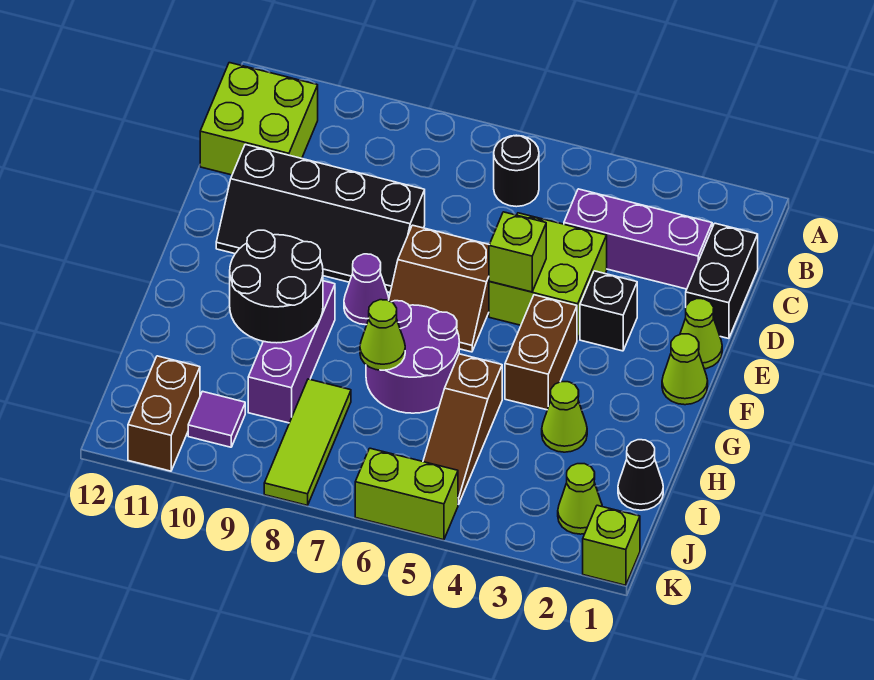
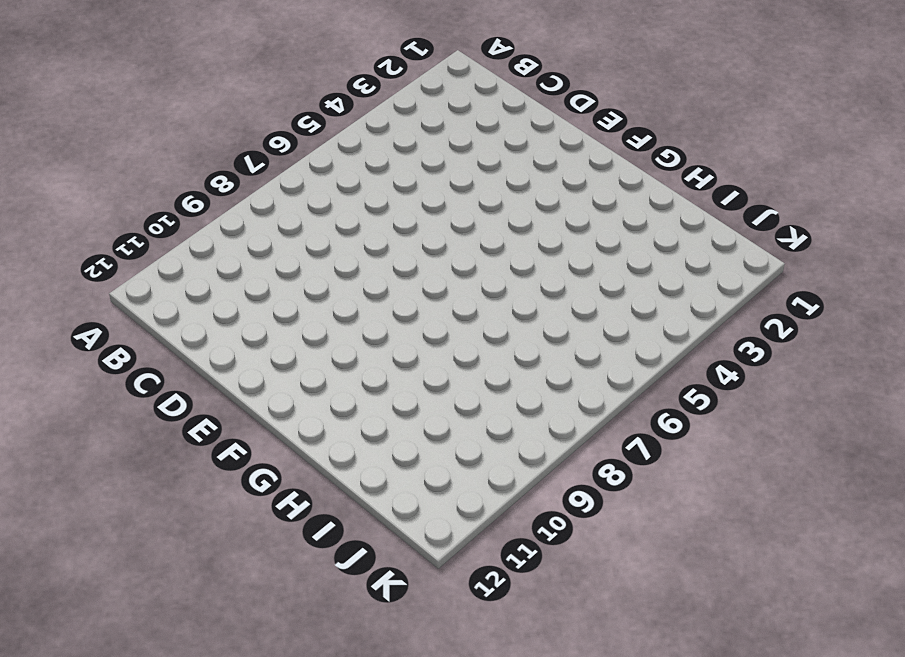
none -> black 1x1 round brick [494,135,539,207]
none -> lime 2x2 brick [200,63,318,175]
none -> black 1x2 brick [686,223,758,339]

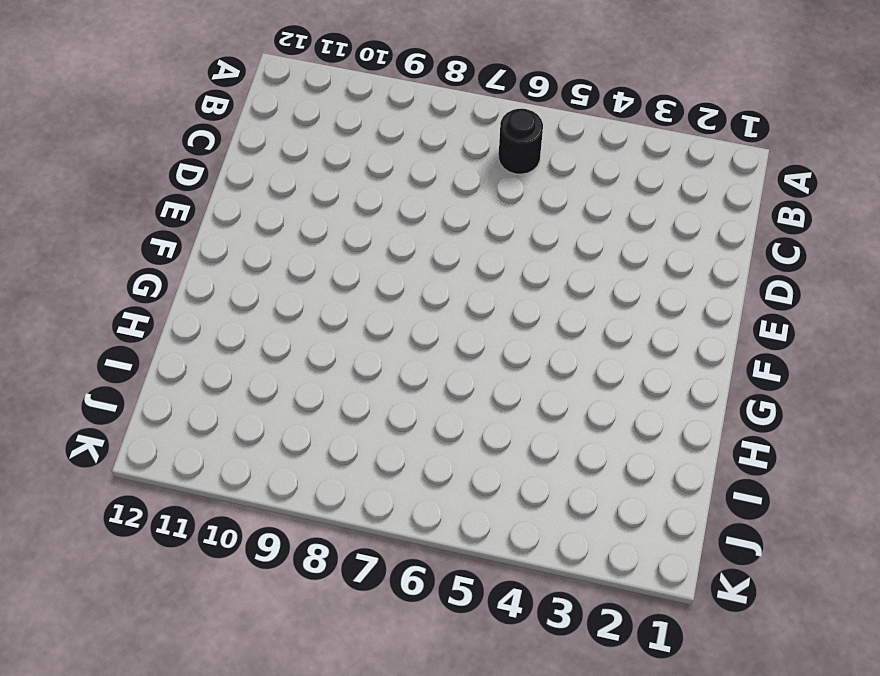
none -> lime 2x2 brick [200,63,318,175]
none -> black 1x2 brick [686,223,758,339]
none -> purple 1x3 brick [564,189,712,289]

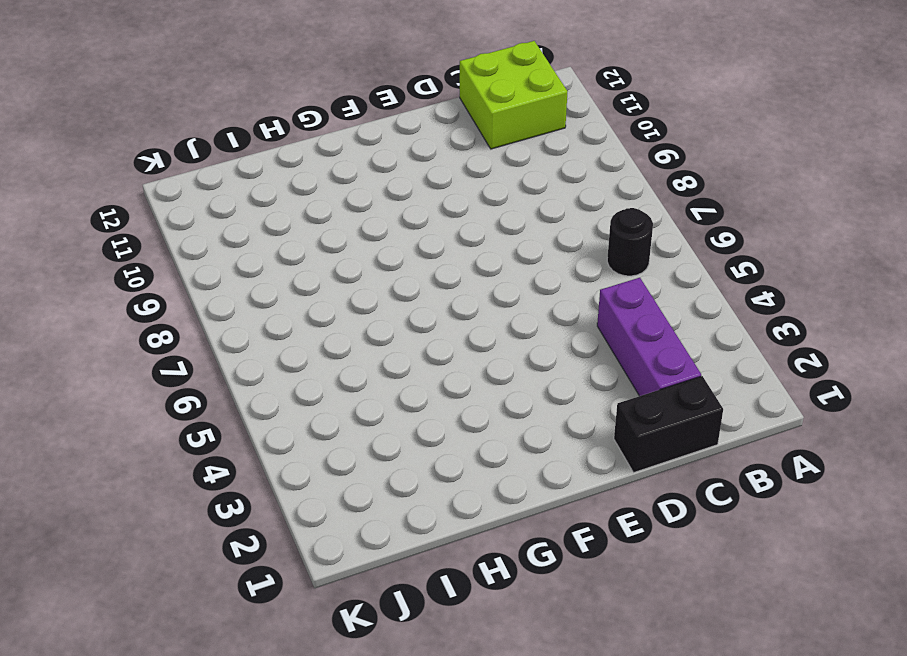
none -> lime 2x2 brick [489,213,607,340]
none -> black 2x4 slope [216,144,425,292]
none -> lime 1x1 cone [680,299,722,369]

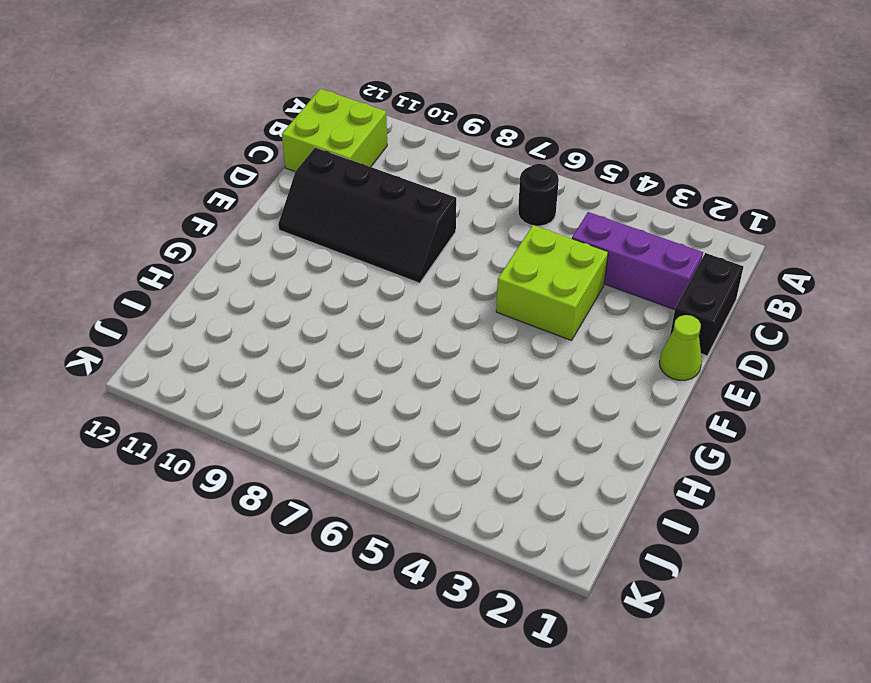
none -> black 1x1 brick [580,271,637,351]
none -> brown 2x2 slope [389,225,489,352]
none -> lime 1x1 cone [662,334,708,405]

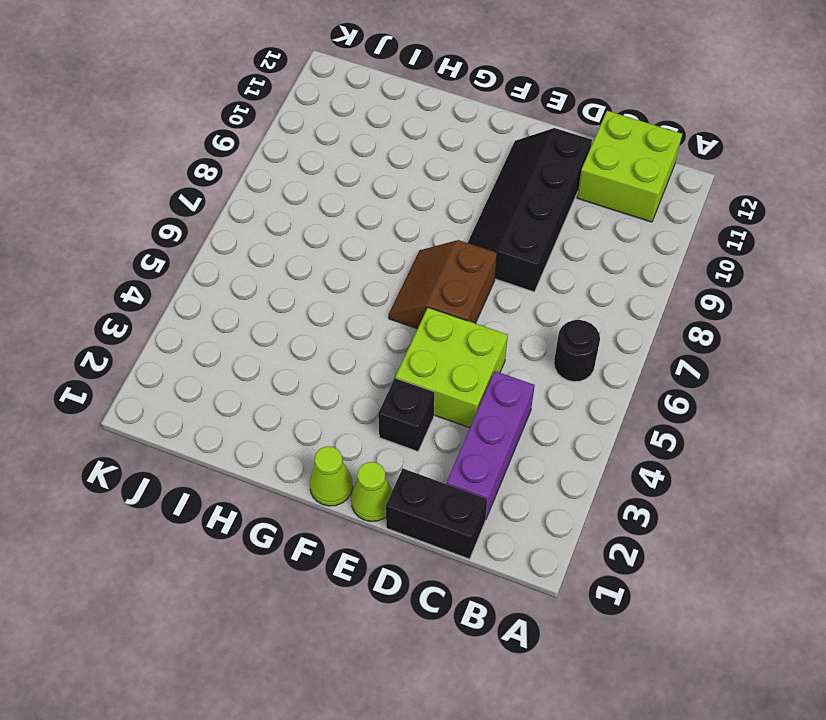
none -> brown 1x2 brick [505,295,577,410]
none -> purple 1x1 cone [344,254,389,325]
none -> purple 2x2 round brick [366,301,459,413]

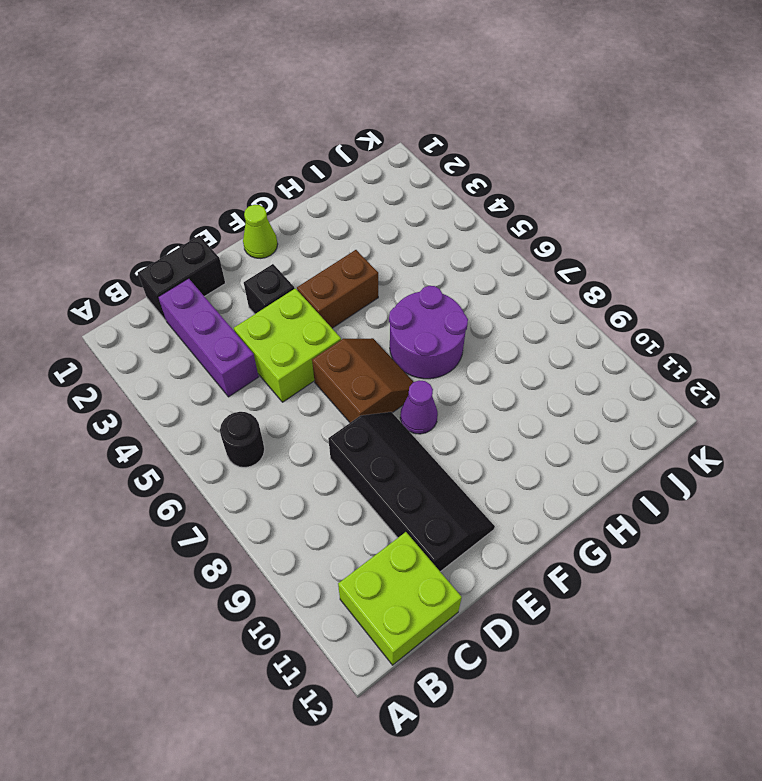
none -> lime 1x1 cone [680,299,722,369]
none -> purple 1x3 brick [248,281,335,423]
none -> lime 1x1 cone [542,382,587,452]

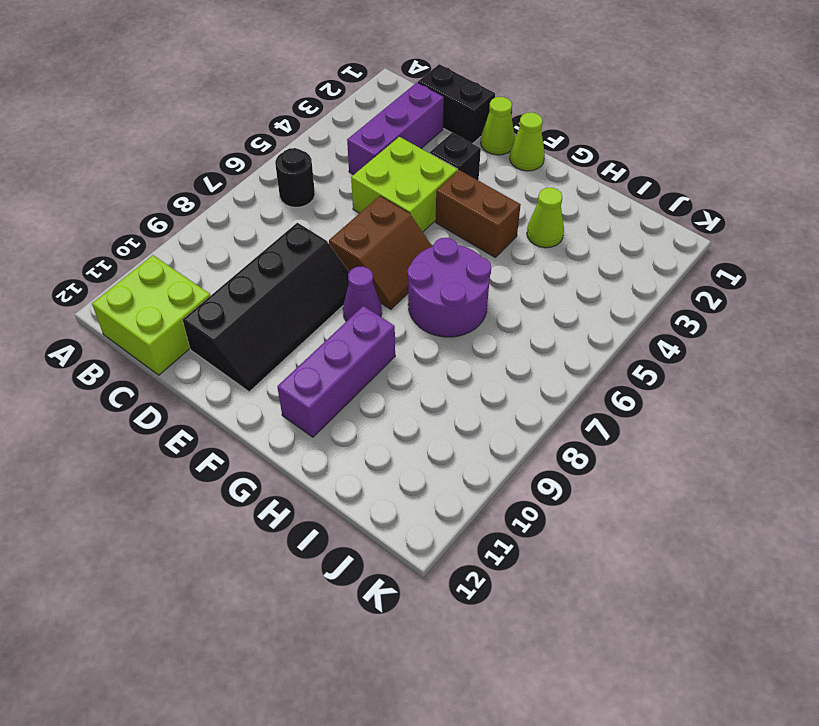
purple 1x3 brick [277,306,395,437] -> purple 1x3 brick turned to [248,281,335,423]
none -> brown 1x3 slope [423,354,502,504]
none -> black 1x1 cone [618,440,663,510]
none -> lime 1x3 tile [264,379,351,505]

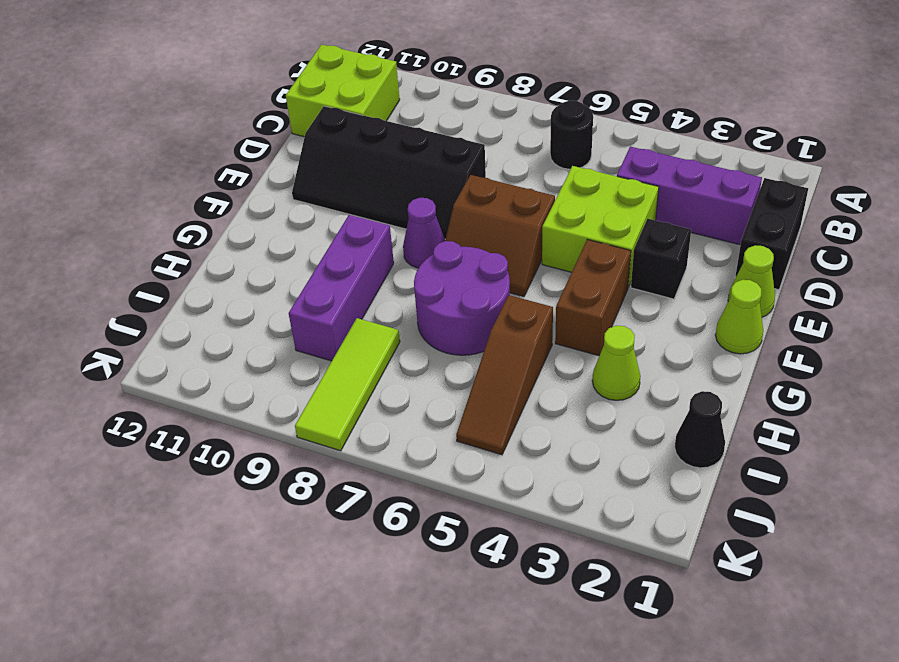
none -> lime 1x1 cone [558,464,602,534]
none -> purple 1x1 tile [188,391,245,447]
none -> brown 1x2 brick [128,356,200,471]

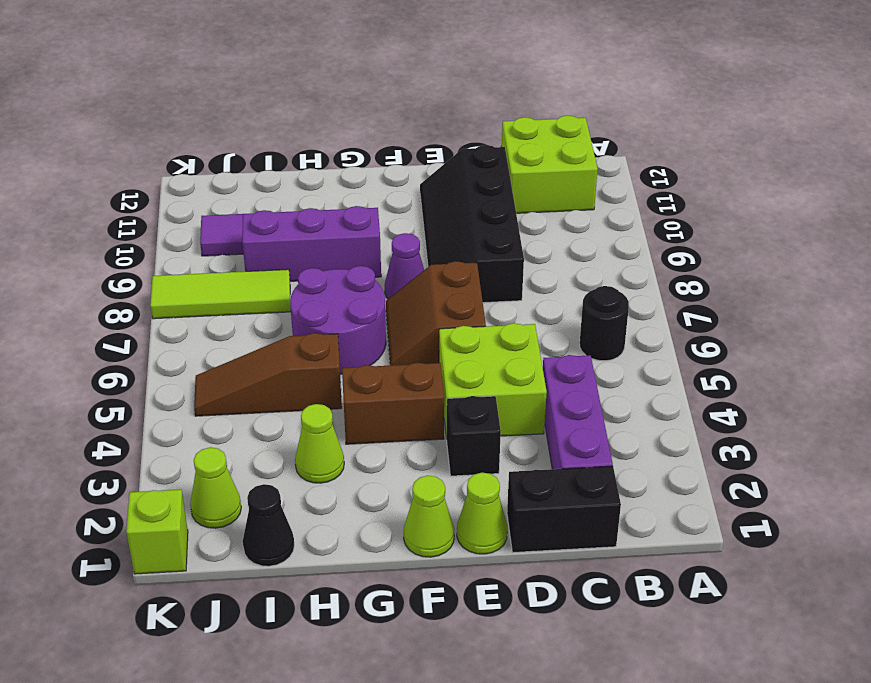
none -> brown 1x2 brick [128,356,200,471]
none -> lime 1x2 brick [355,448,458,540]
none -> lime 1x1 brick [489,212,546,292]

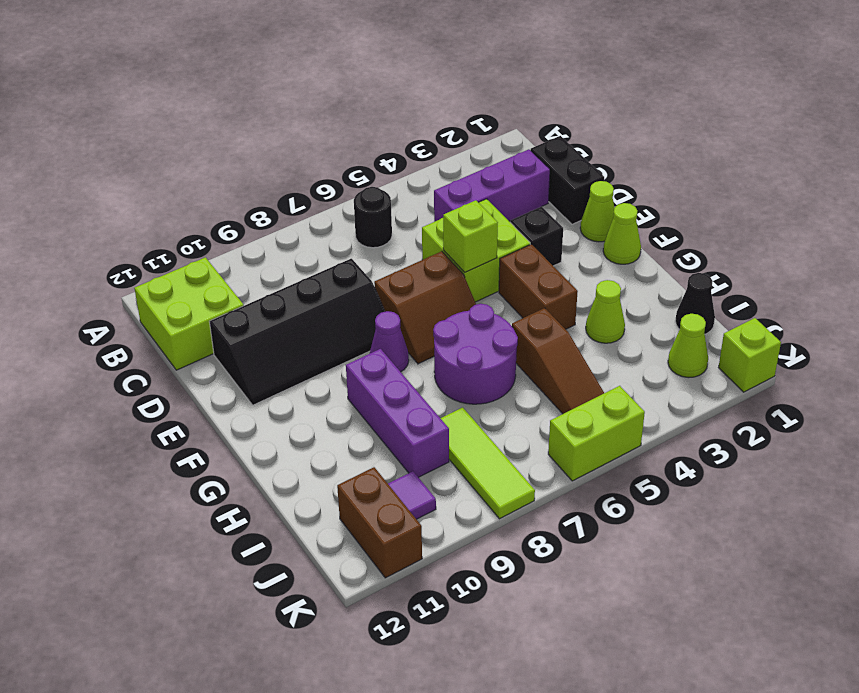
none -> black 2x2 round brick [230,230,323,343]
none -> lime 1x1 cone [360,300,405,370]

